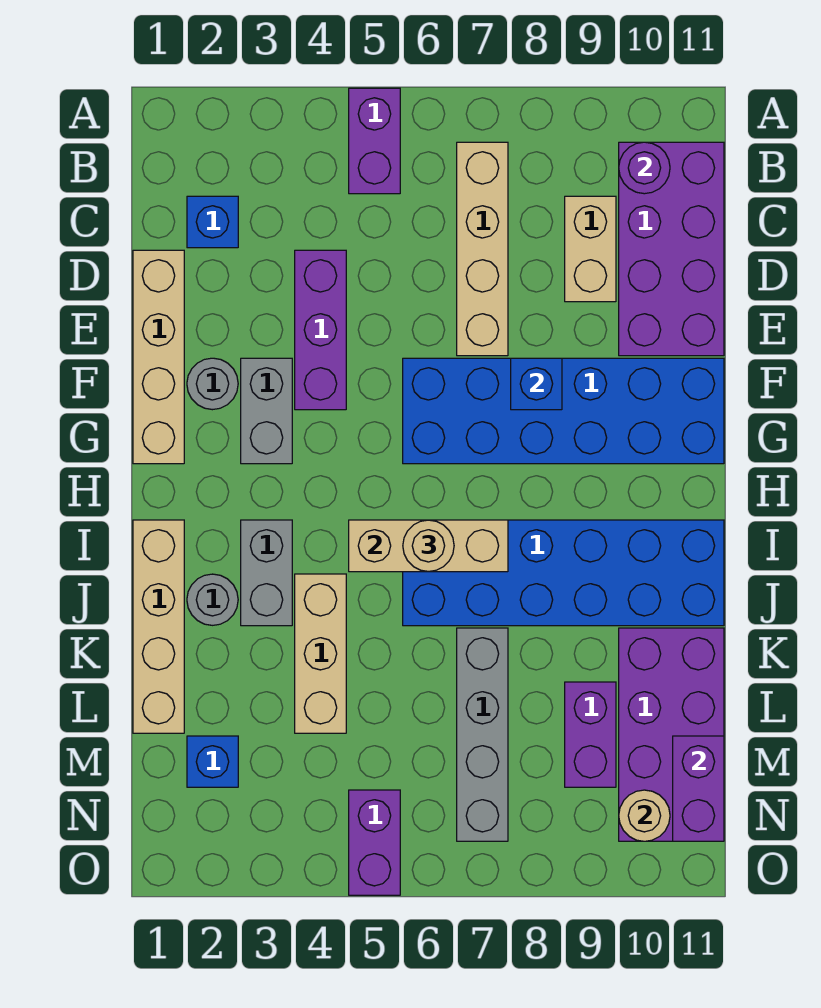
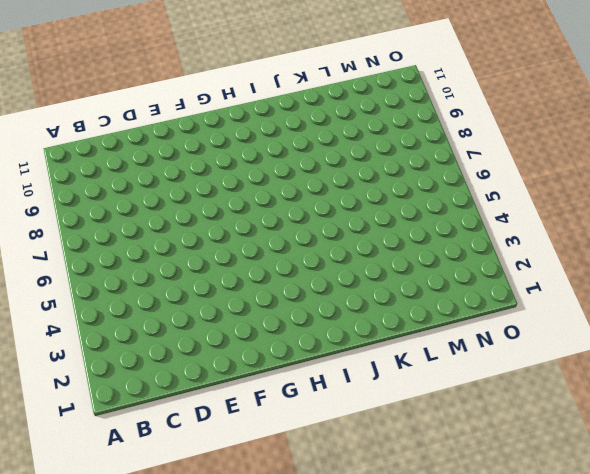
none -> purple 1x2 brick [349,88,400,194]
none -> tan 1x4 brick [457,142,508,356]
none -> purple 2x4 brick [619,142,724,356]

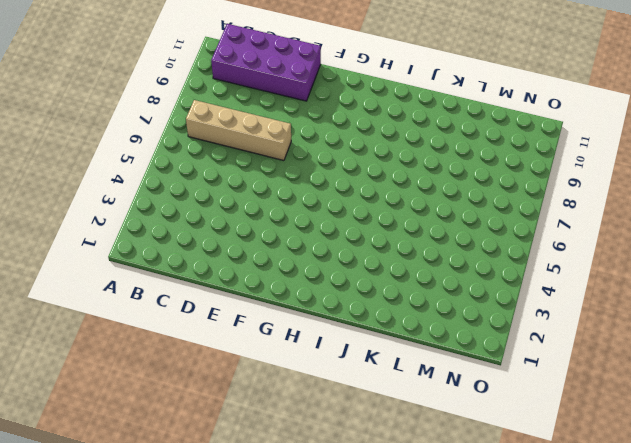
none -> purple 1x2 brick [349,88,400,194]
none -> blue 1x1 brick [187,196,238,248]
none -> tan 1x2 brick [565,196,616,302]

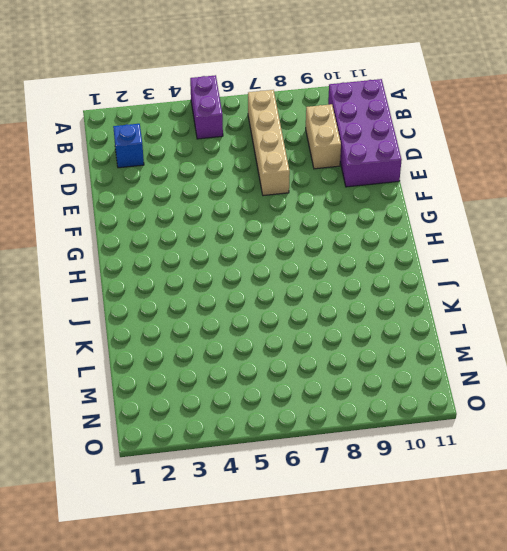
none -> tan 1x4 brick [133,250,184,464]
none -> purple 1x3 brick [295,250,346,410]
none -> grey 1x1 round brick [187,358,238,410]

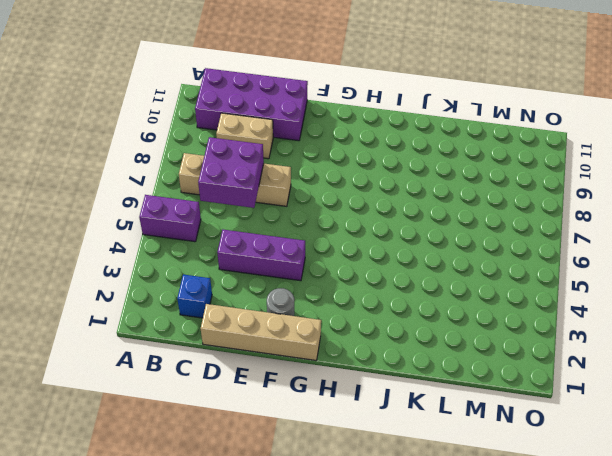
purple 2x2 brick [198,137,264,208] -> none
none -> grey 1x2 brick [241,358,292,464]
none -> blue 2x6 brick [403,358,724,464]
none -> tan 1x4 brick [133,520,184,733]

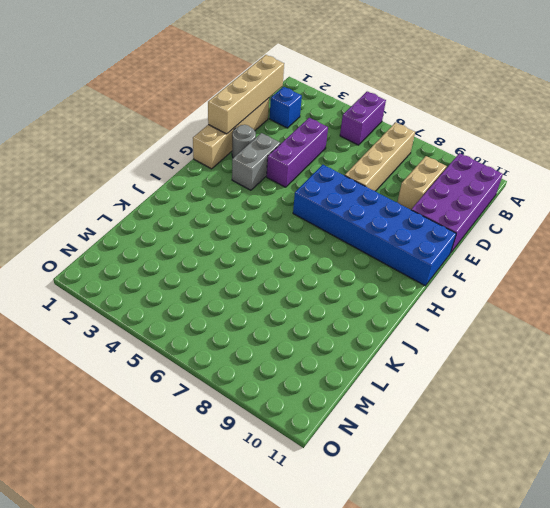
tan 1x4 brick [208,55,284,134] -> tan 1x4 brick moved to [133,520,184,733]
none -> grey 1x2 brick [241,520,292,626]
none -> blue 2x6 brick [403,520,724,626]
none -> grey 1x1 round brick [187,574,238,625]

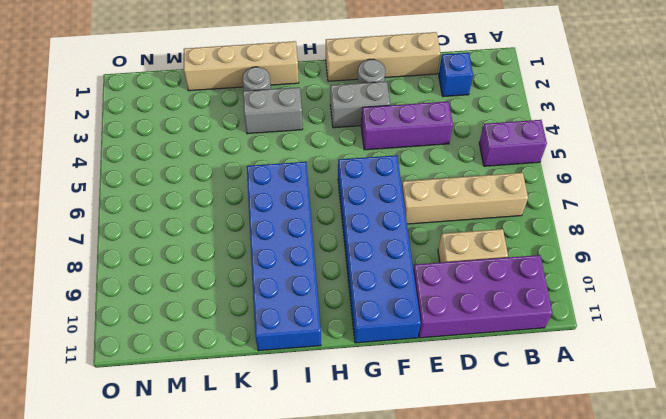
none -> tan 1x3 brick [295,574,346,733]
none -> grey 1x4 brick [457,628,508,841]
none -> purple 2x4 brick [619,628,724,841]

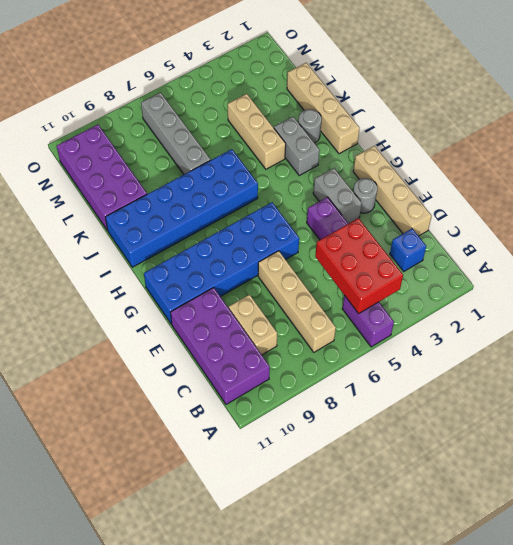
red 2x3 brick [315,218,403,314] -> none
none -> purple 1x2 brick [565,682,616,787]
none -> blue 1x1 brick [187,736,238,787]
none -> purple 1x2 brick [349,790,400,895]

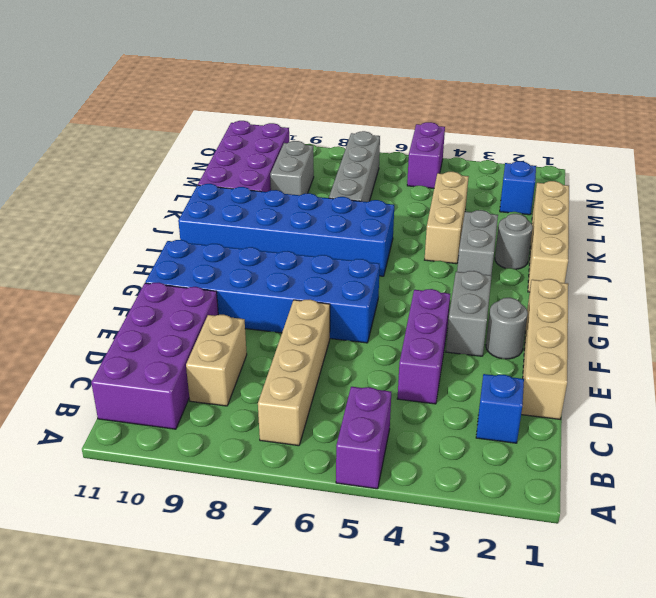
grey 1x2 brick [270,141,314,195] -> purple 1x2 brick [565,682,616,787]
none -> purple 1x1 round brick [619,142,670,194]
none -> blue 1x1 brick [511,358,562,410]
none -> tan 1x3 brick [349,520,508,572]

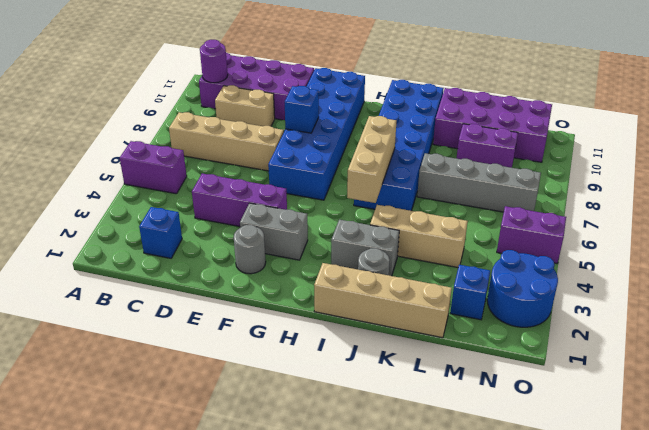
blue 2x2 round brick [487,250,558,327] -> none
none -> tan 1x4 brick [133,250,184,464]
none -> purple 1x2 brick [673,736,724,841]
none -> tan 1x1 round brick [619,790,670,841]

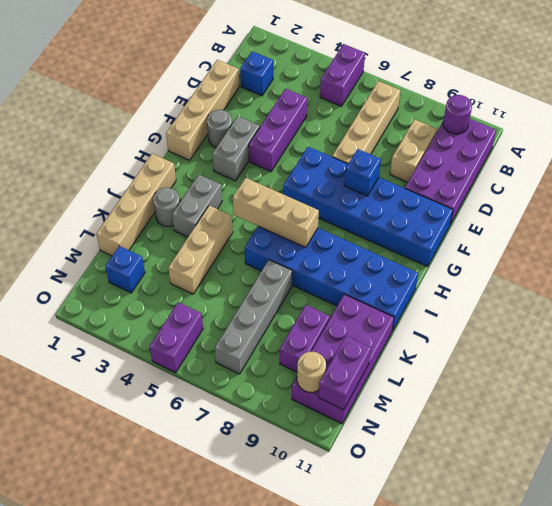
none -> tan 1x1 round brick [403,520,454,572]

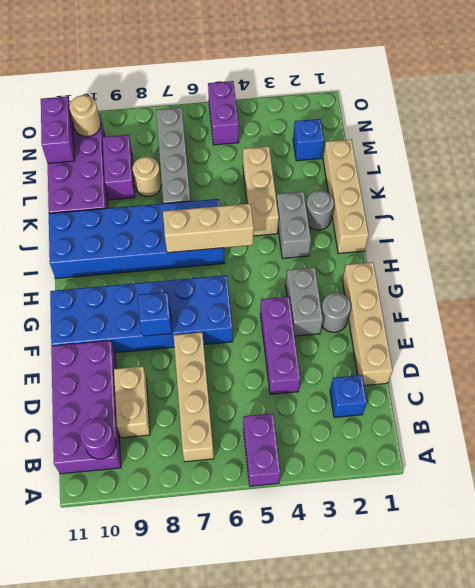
tan 1x1 round brick [132,157,161,197] -> tan 1x1 round brick moved to [403,520,454,572]

